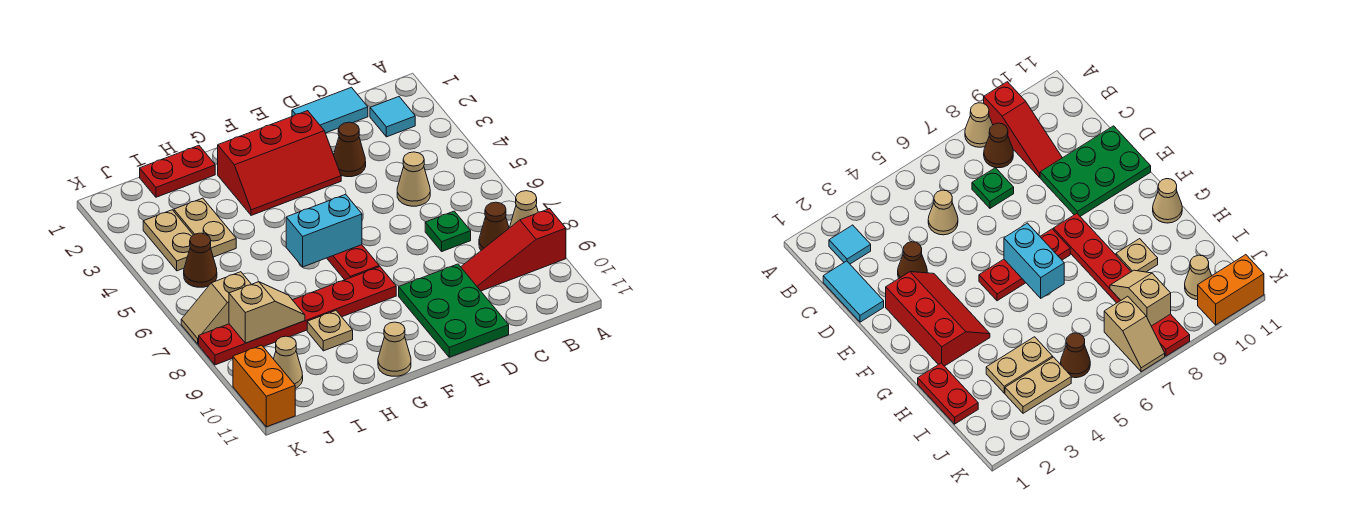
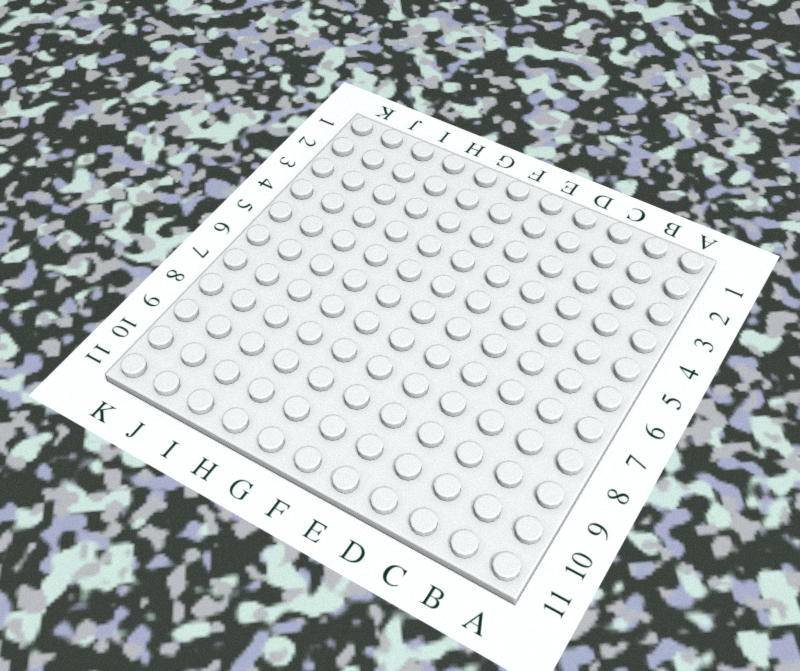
none -> tan 1x1 cone [510,191,538,227]
none -> red 1x3 slope [461,209,566,291]
none -> cyan 1x1 tile [370,97,415,137]

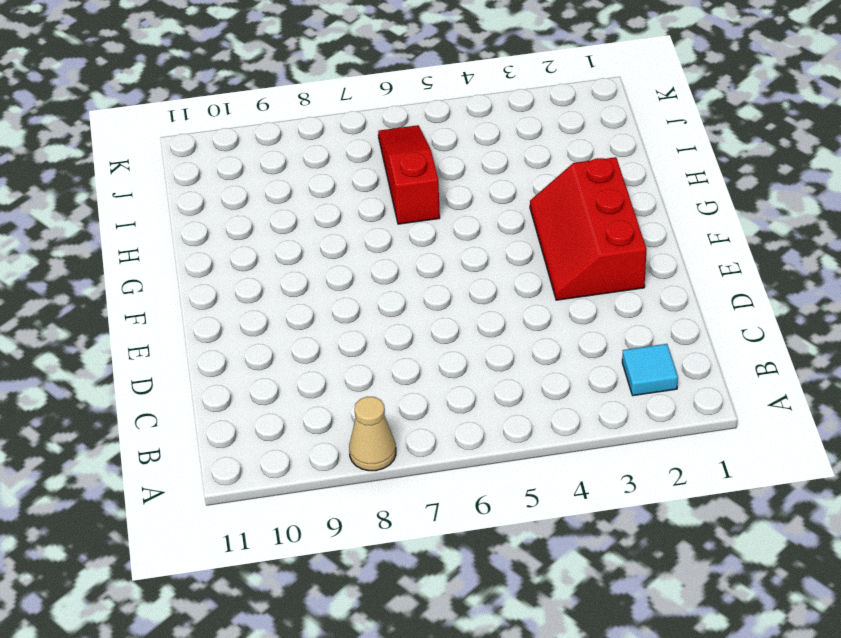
red 1x3 slope [378,125,440,224] -> red 1x3 slope moved to [461,209,566,291]
none -> brown 1x1 cone [479,202,509,250]
none -> cyan 1x2 tile [292,87,368,133]
none -> tan 1x1 cone [397,152,430,206]

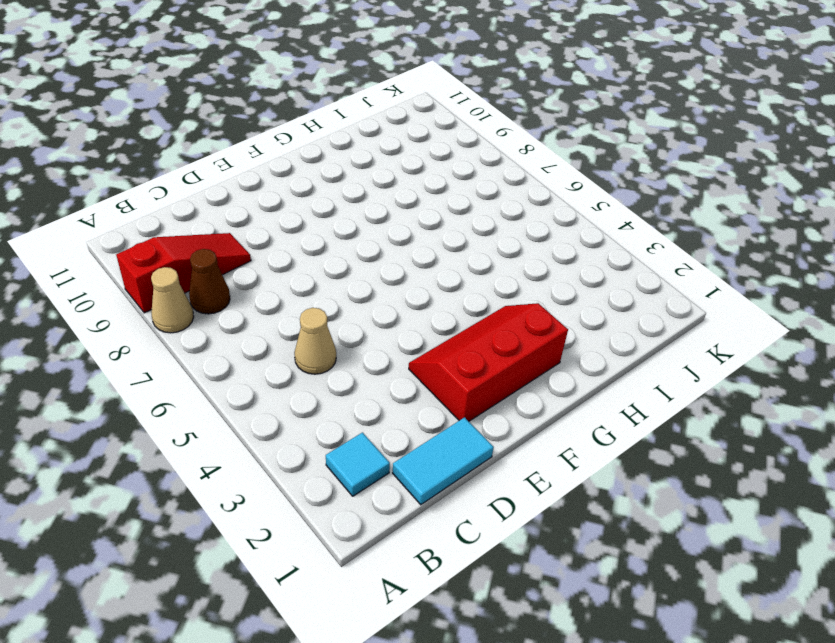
none -> green 1x1 plate [425,211,471,251]
none -> brown 1x1 cone [334,122,366,177]
none -> green 2x3 plate [399,264,509,357]

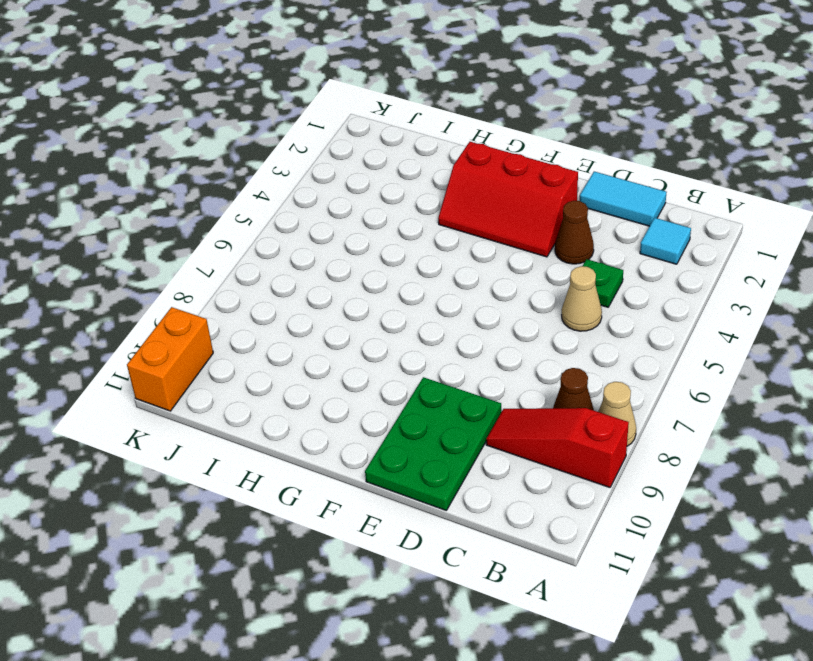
green 1x1 plate [583,259,623,307] -> green 1x1 plate moved to [425,211,471,251]
none -> red 1x3 plate [327,245,379,280]
none -> red 1x6 plate [199,267,396,365]
none -> tan 1x1 cone [378,322,411,376]

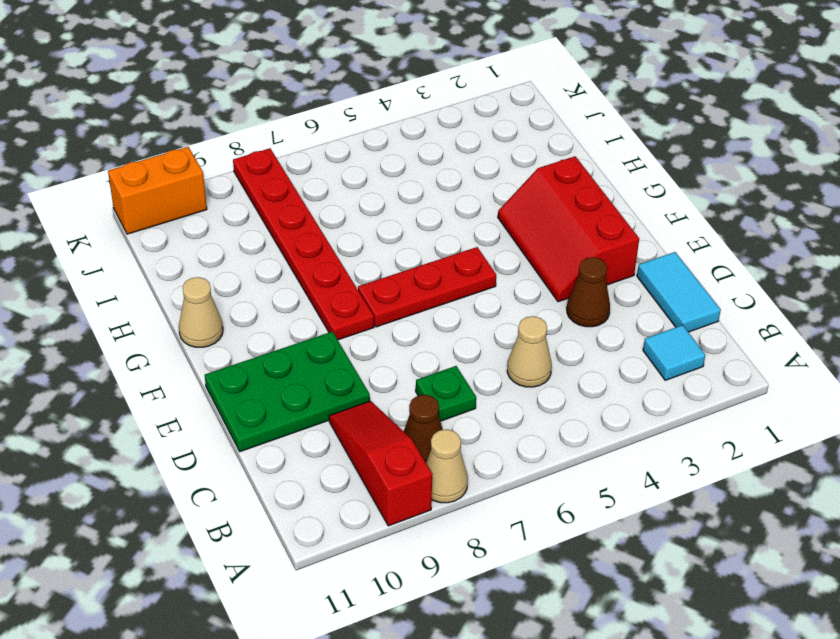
none -> red 1x2 plate [140,146,215,197]
none -> tan 1x1 plate [307,311,353,351]
none -> tan 1x2 plate [174,198,236,257]

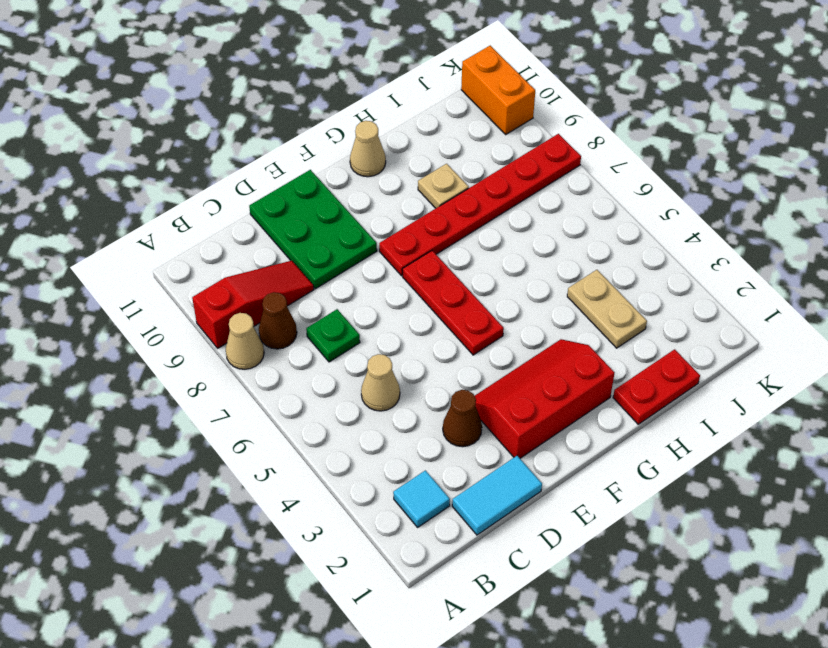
none -> tan 1x2 plate [143,210,193,271]
none -> brown 1x1 cone [184,233,217,287]
none -> tan 1x2 slope [181,272,251,344]

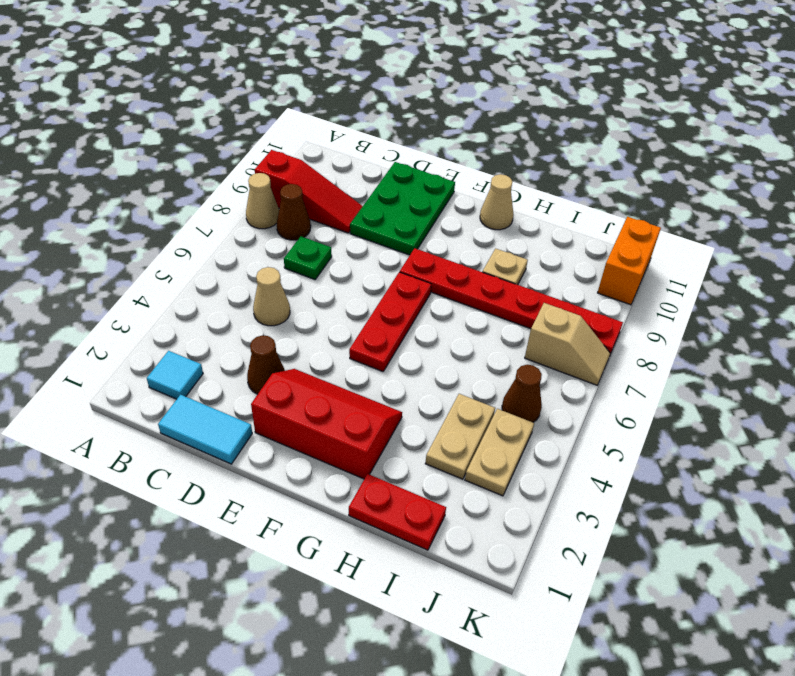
none -> tan 1x1 cone [274,336,303,389]
none -> cyan 1x2 brick [286,194,362,267]
none -> tan 1x2 slope [229,282,305,343]

